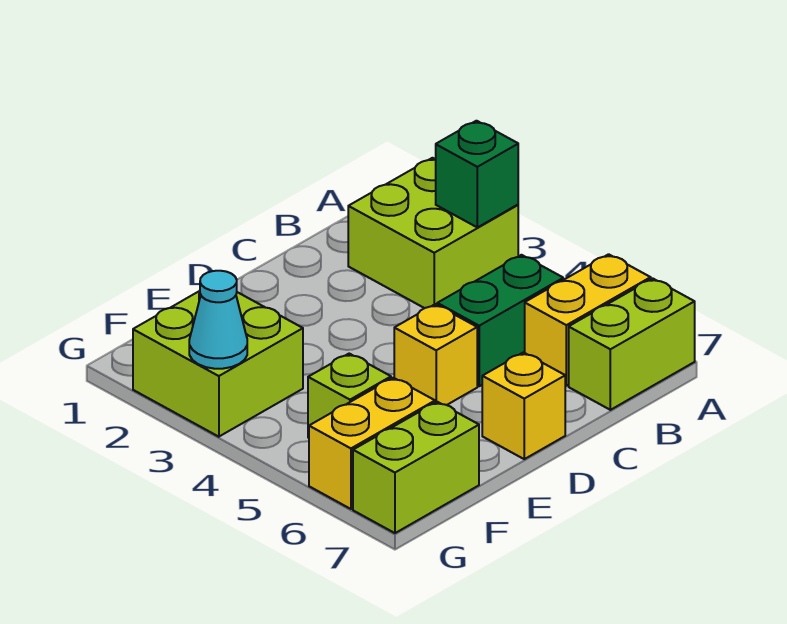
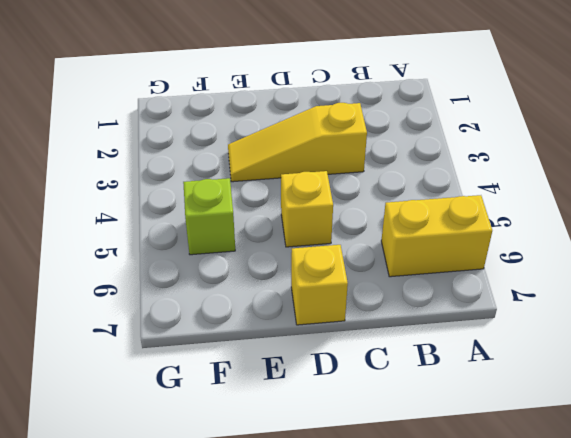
yellow 1x3 slope [228,103,367,182] -> none
none -> lime 2x2 brick [348,158,518,308]
none -> lime 1x2 brick [569,278,695,410]
none -> green 1x2 brick [437,255,563,386]

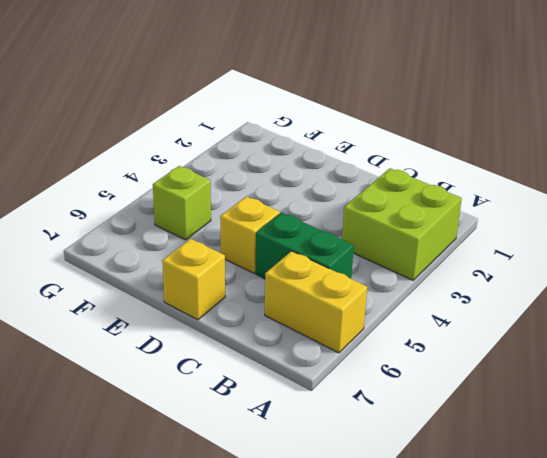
none -> lime 1x2 brick [569,278,695,410]
none -> lime 2x2 brick [133,291,303,437]
none -> yellow 1x2 brick [309,378,435,509]

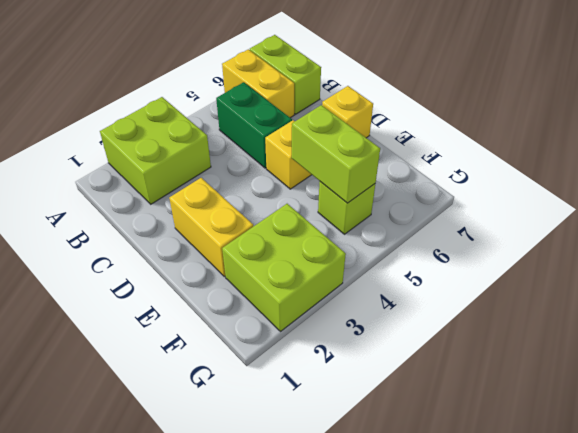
yellow 1x2 brick [169,178,253,277] -> yellow 1x2 brick moved to [309,378,435,509]
lime 1x2 brick [292,105,380,203] -> lime 1x2 brick moved to [353,402,479,533]
none -> green 1x1 brick [436,121,518,227]
none -> cyan 1x1 cone [189,271,247,369]

